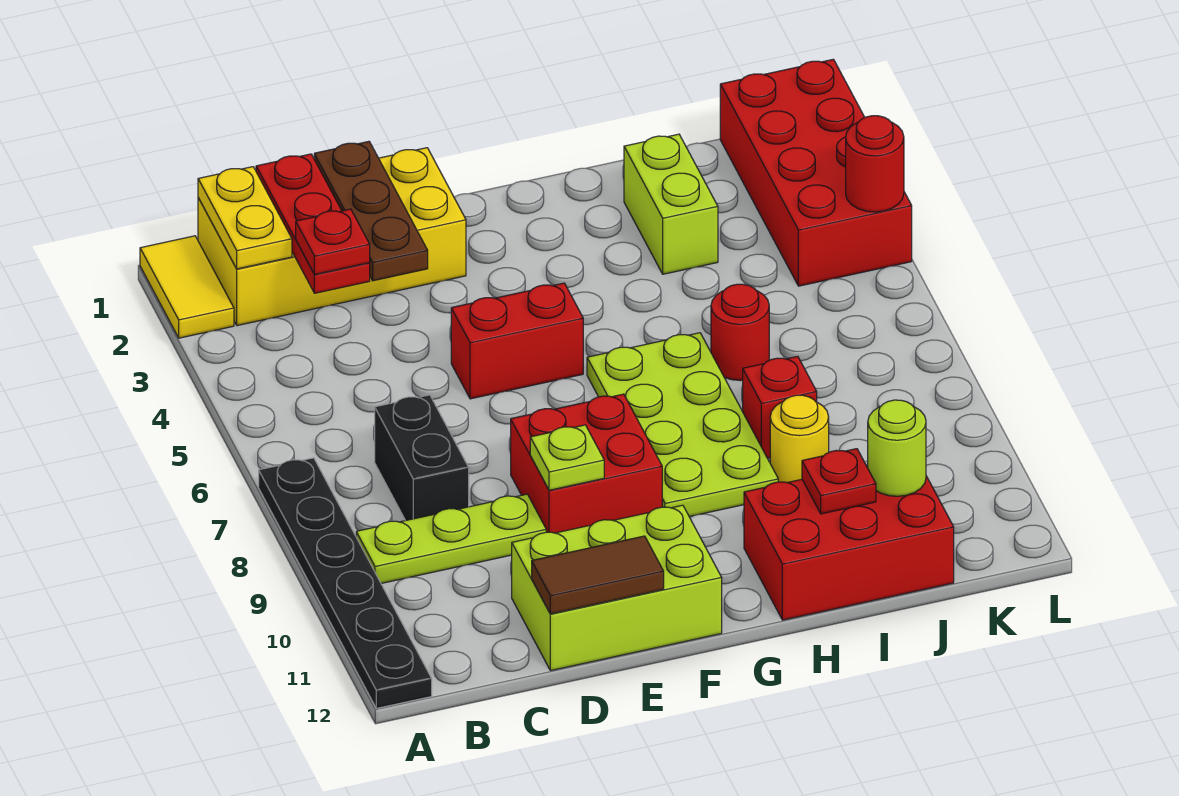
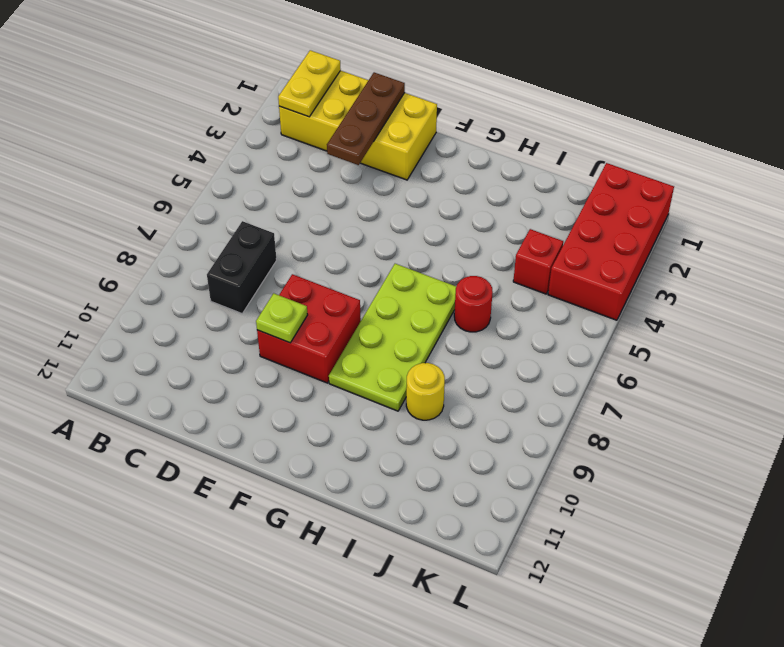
red 1x1 brick [513,229,563,294] -> red 1x1 brick moved to [743,356,817,458]
none -> yellow 1x2 tile [140,236,234,338]
none -> black 1x6 plate [259,458,432,708]
none -> lime 1x3 plate [356,494,546,583]

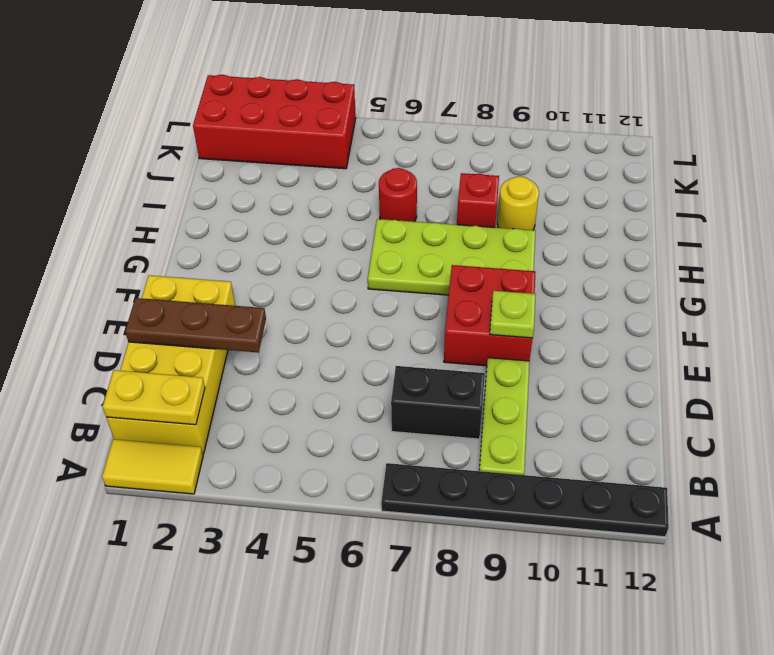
none -> lime 2x3 brick [512,505,722,671]
none -> red 1x2 brick [451,283,583,399]
none -> red 2x3 brick [744,465,954,620]

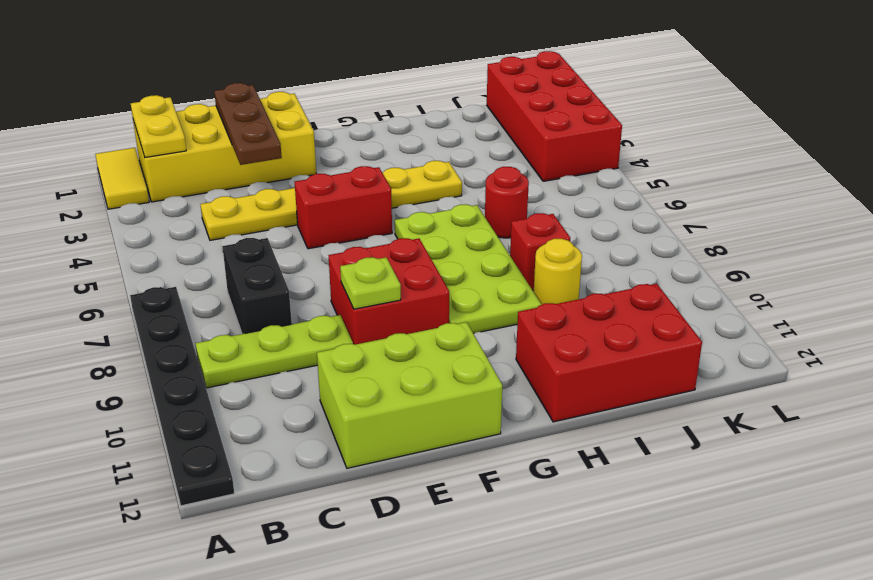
yellow 1x6 plate [200,161,462,240] -> none
none -> lime 1x2 brick [624,134,718,274]
none -> red 1x3 plate [256,154,370,293]
none -> brown 1x2 tile [532,536,664,614]

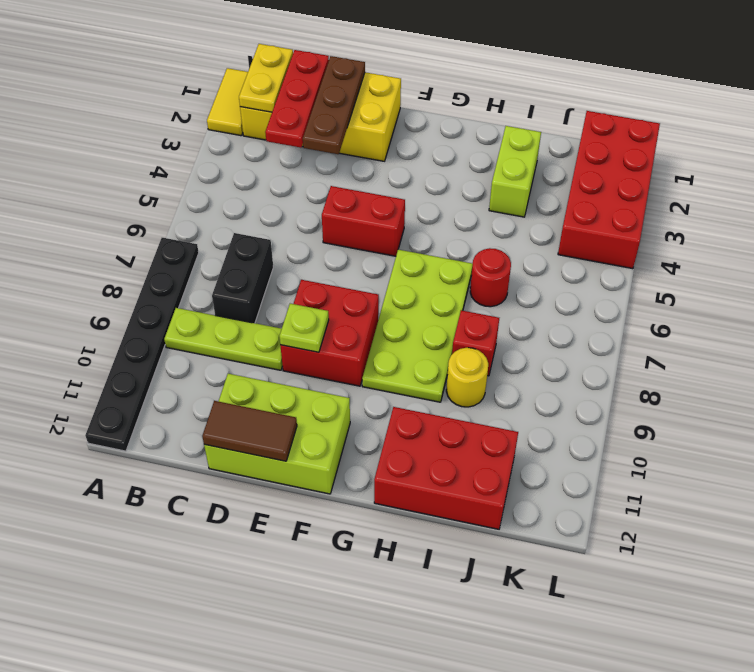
none -> red 1x1 plate [802,449,876,514]
none -> lime 1x1 round brick [868,400,926,496]
none -> red 1x1 round brick [846,116,904,212]

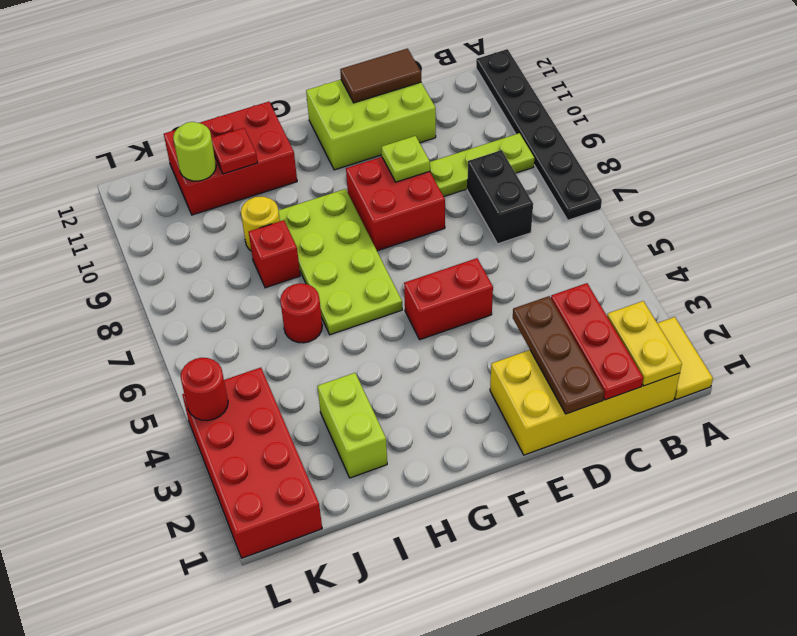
none -> red 1x1 plate [296,209,370,275]

